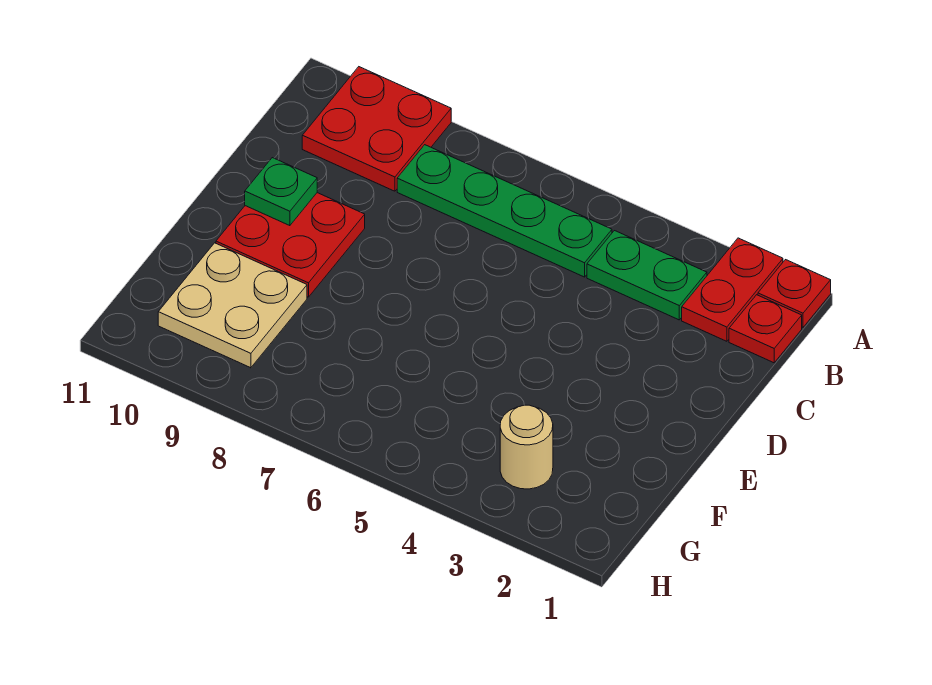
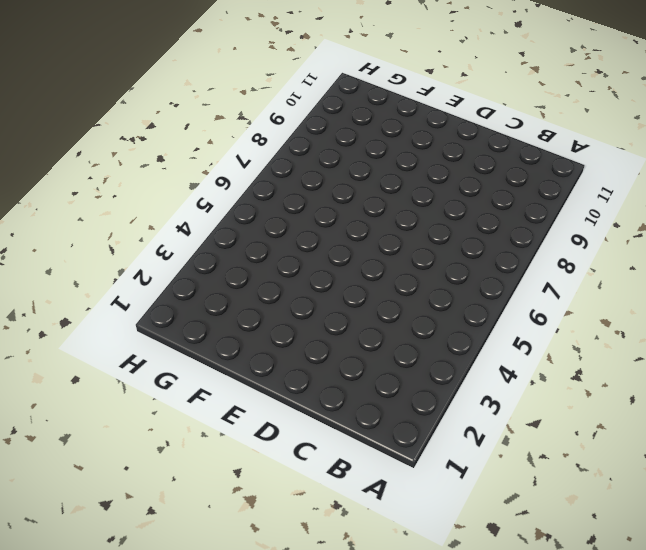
none -> red 1x1 plate [758,260,831,327]
none -> red 1x2 plate [682,238,783,341]

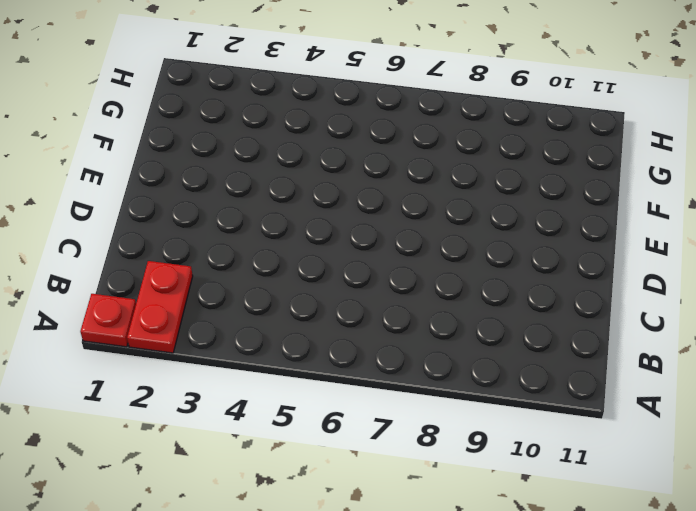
none -> red 2x2 plate [302,67,451,191]
none -> red 1x1 plate [729,295,802,363]

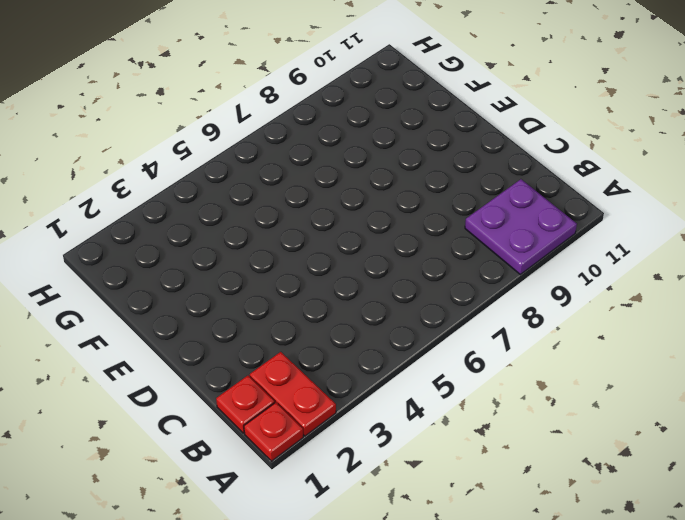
purple 2x2 plate [465,179,577,274] -> red 2x2 plate [302,67,451,191]
none -> green 1x2 plate [587,231,707,320]
none -> green 1x4 plate [397,145,612,277]

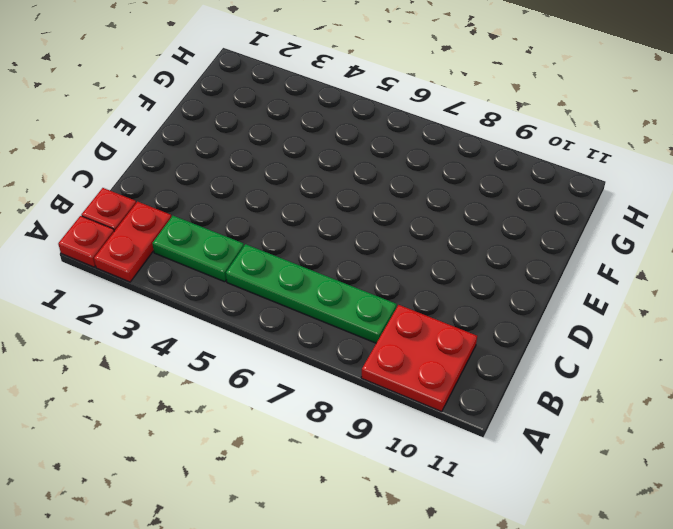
none -> red 2x2 plate [216,193,365,297]
none -> tan 2x2 plate [158,243,307,368]

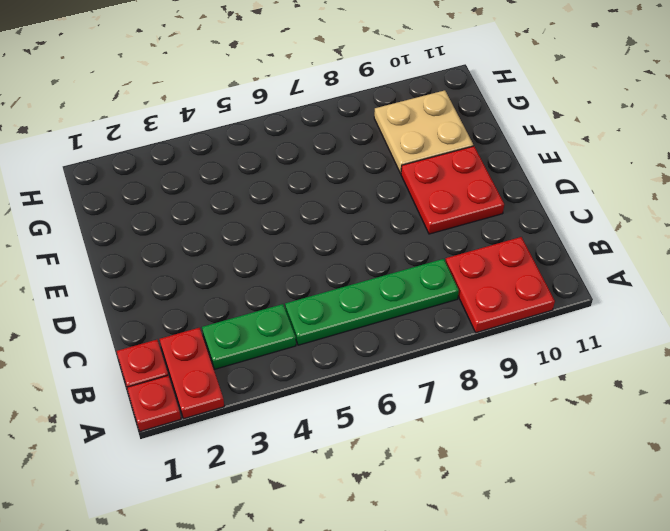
none -> tan 1x1 round brick [500,405,553,489]
none -> green 1x1 plate [245,158,317,226]

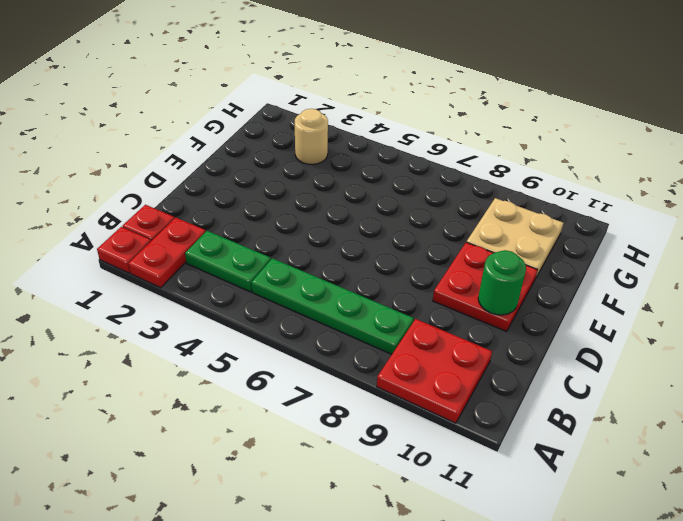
green 1x1 round brick [478,250,526,315] -> green 1x1 plate [245,158,317,226]

